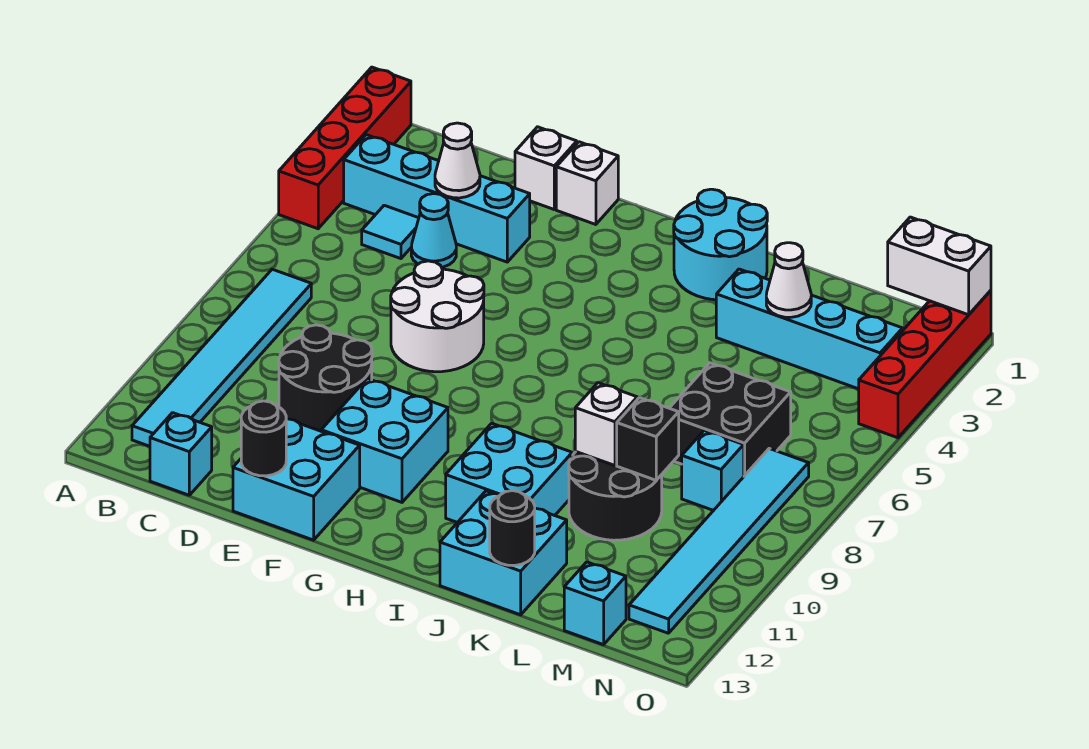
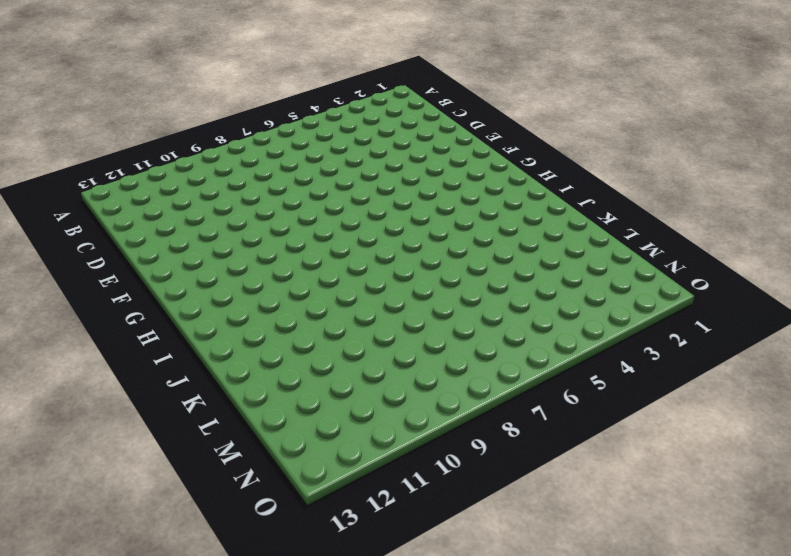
none -> red 1x4 brick [279,67,411,229]
none -> cyan 1x4 brick [344,135,530,262]
none -> cyan 1x6 tile [132,269,311,446]

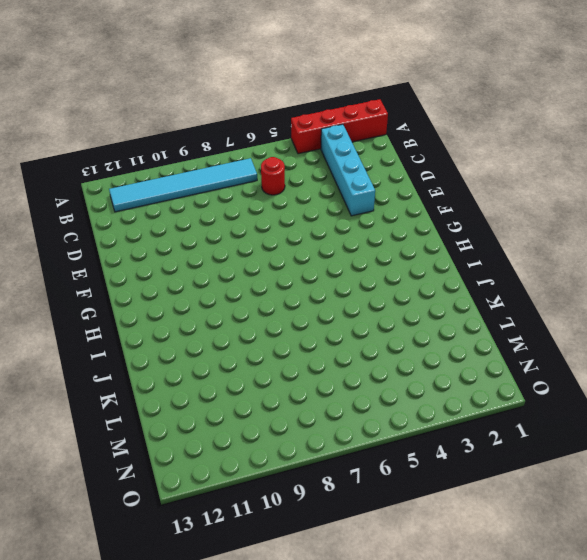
red 1x1 round brick [261,157,285,195] -> none
none -> cyan 1x1 tile [362,205,419,259]
none -> cyan 1x1 brick [150,413,212,495]
none -> cyan 1x1 cone [411,194,456,267]

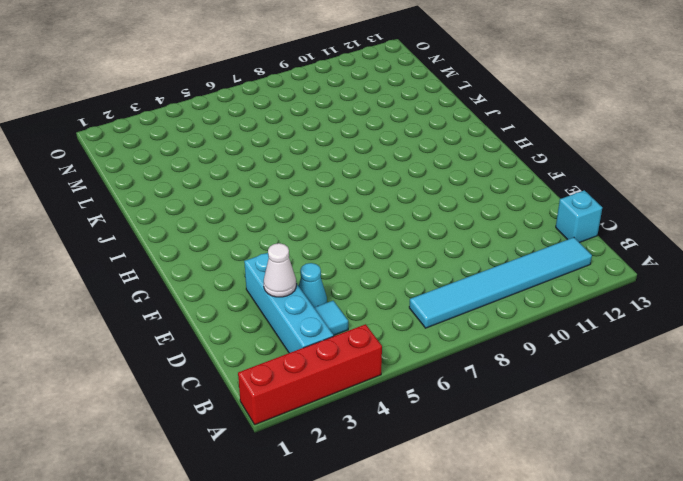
none -> black 2x2 round brick [279,325,372,431]
none -> white 1x1 brick [515,127,577,209]
none -> white 2x2 round brick [391,261,484,372]

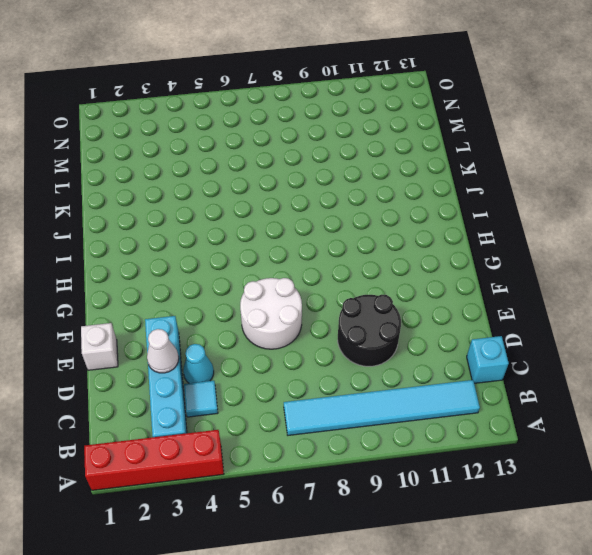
none -> cyan 2x2 brick [233,419,360,540]
none -> white 1x1 brick [556,142,618,225]
none -> cyan 2x2 brick [321,379,448,502]

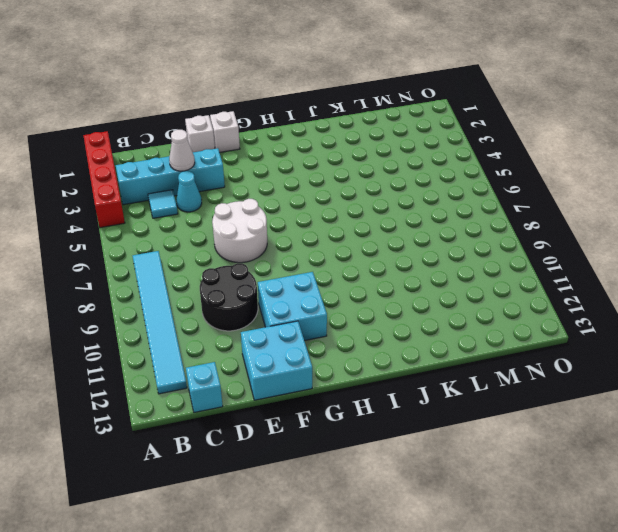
none -> cyan 2x2 round brick [674,189,767,300]
none -> cyan 2x2 brick [446,423,572,522]
none -> cyan 2x2 brick [440,491,567,615]

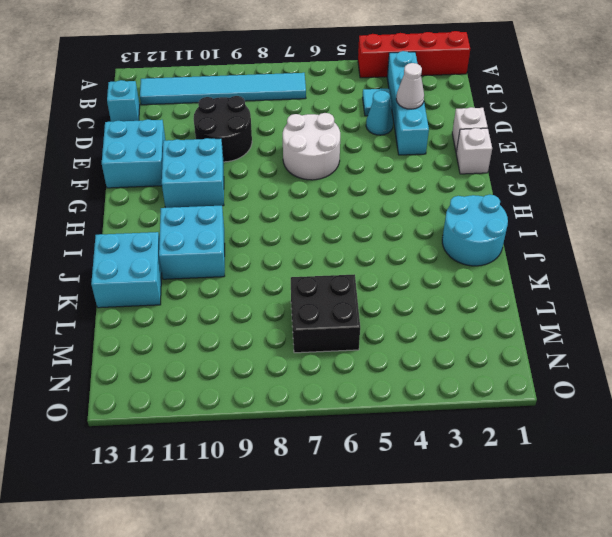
none -> cyan 1x4 brick [716,269,903,389]
none -> black 2x2 round brick [569,452,662,540]
none -> cyan 1x1 brick [682,430,744,511]

